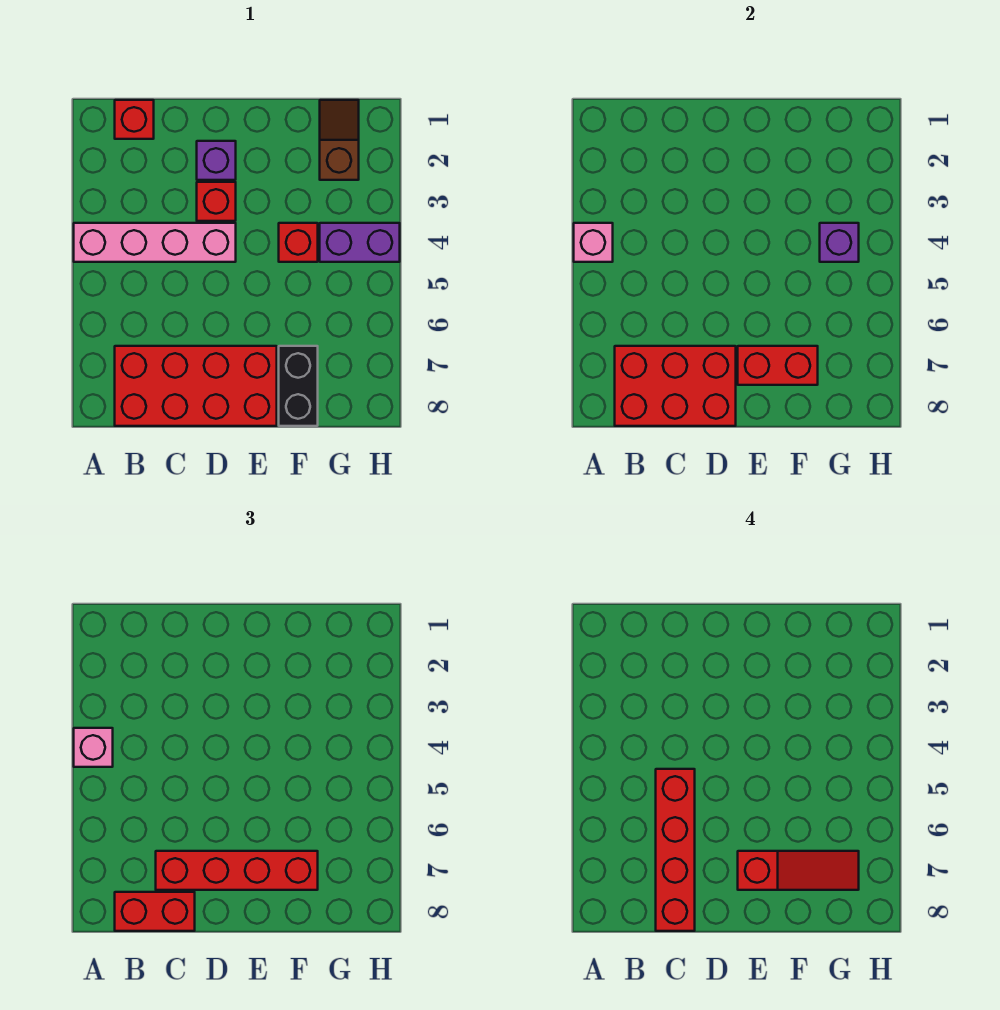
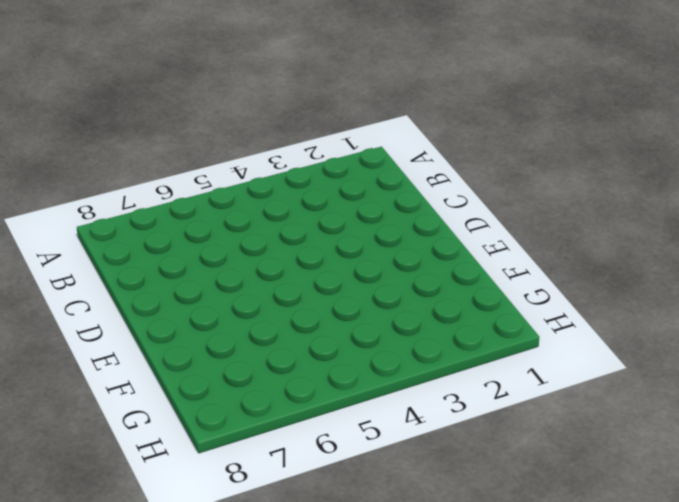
none -> pink 1x4 brick [74,223,236,262]
none -> red 1x1 brick [115,100,154,139]
none -> red 2x4 brick [115,346,277,426]

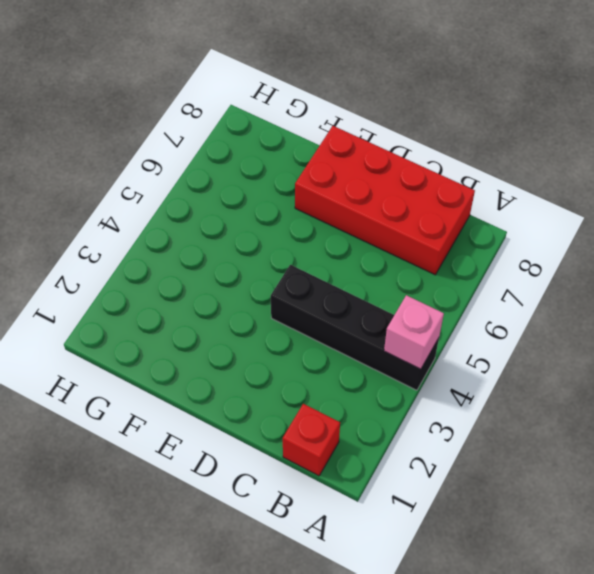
black 1x4 brick [271,265,439,390] -> pink 1x4 brick [74,223,236,262]
none -> purple 1x1 brick [197,141,236,180]
none -> red 1x1 brick [197,182,236,221]
none -> red 1x1 brick [279,223,318,262]

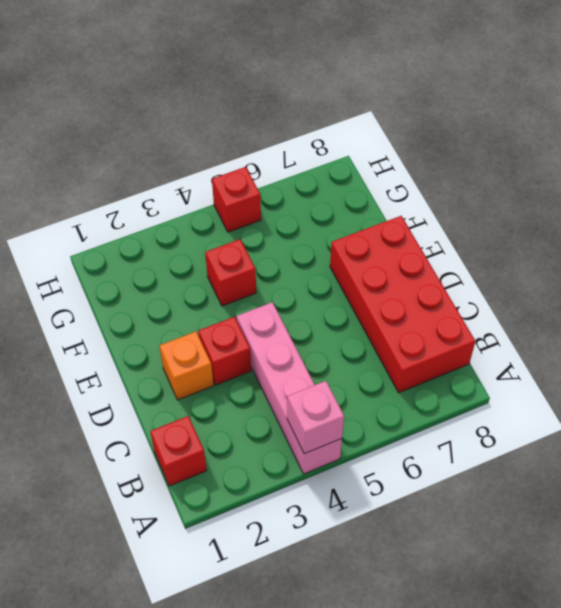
orange 1x1 brick [159,332,214,400] -> purple 1x1 brick [197,141,236,180]
red 1x1 brick [212,167,261,232] -> none
none -> black 1x2 brick [279,346,318,426]
none -> brown 1x2 slope [320,100,359,180]
none -> purple 1x2 brick [320,223,400,262]

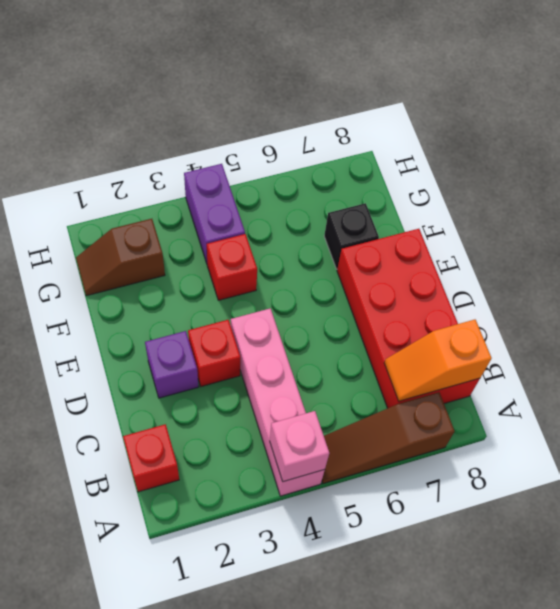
brown 1x3 slope [322,392,454,483] -> none
orange 1x2 slope [384,320,491,401] -> red 2x3 brick [615,346,736,426]
black 1x1 brick [324,203,379,269] -> black 1x2 brick [279,346,318,426]
none -> red 1x2 brick [738,346,818,385]
none -> purple 1x1 brick [820,223,859,262]
none -> pink 1x1 brick [74,728,113,767]

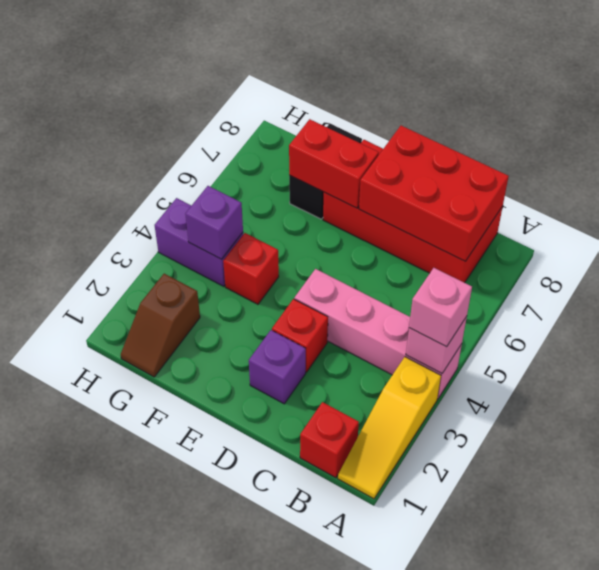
yellow 1x3 slope [338,357,441,499] -> none
none -> red 1x2 brick [115,892,195,931]
none -> red 1x4 brick [156,851,318,890]
none -> red 1x4 brick [656,769,695,931]

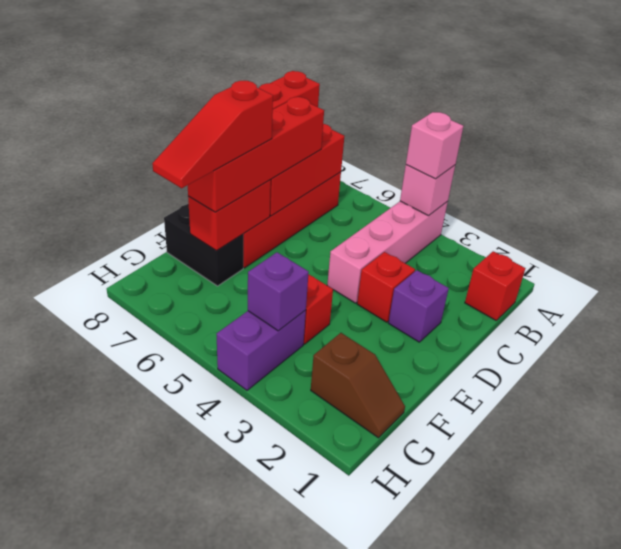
none -> red 1x4 brick [656,769,695,931]

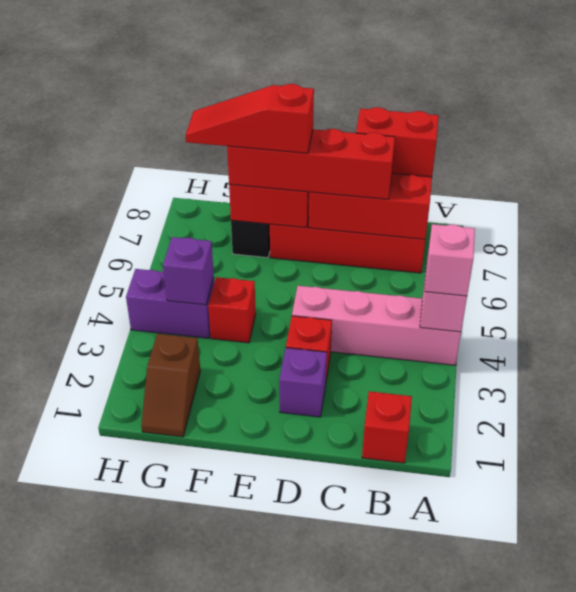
none -> red 1x4 brick [656,769,695,931]

